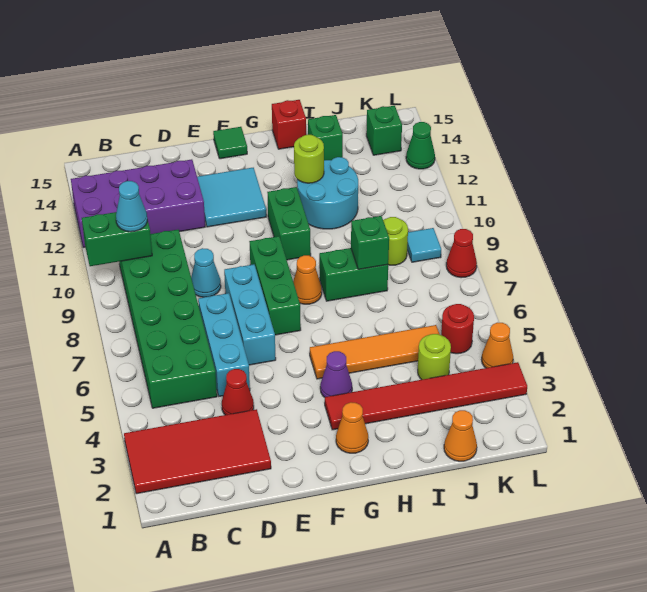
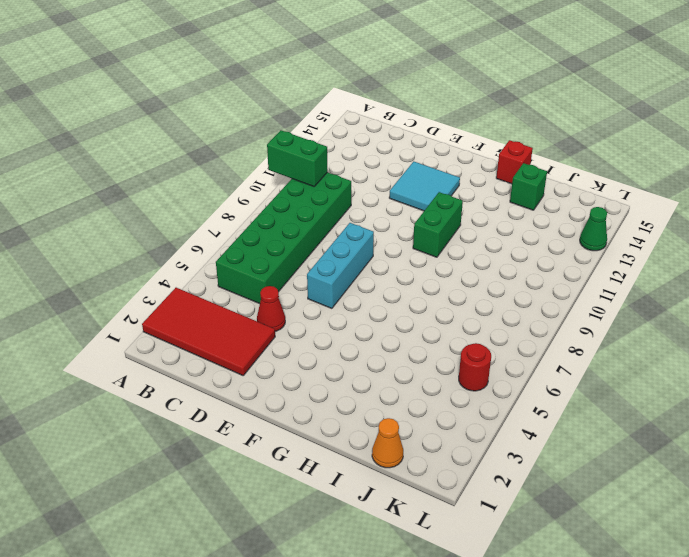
none -> purple 2x4 brick [71,159,205,248]
none -> cyan 1x3 brick [198,293,250,396]
none -> cyan 1x1 cone [191,248,221,297]
none -> green 1x3 brick [249,236,301,335]

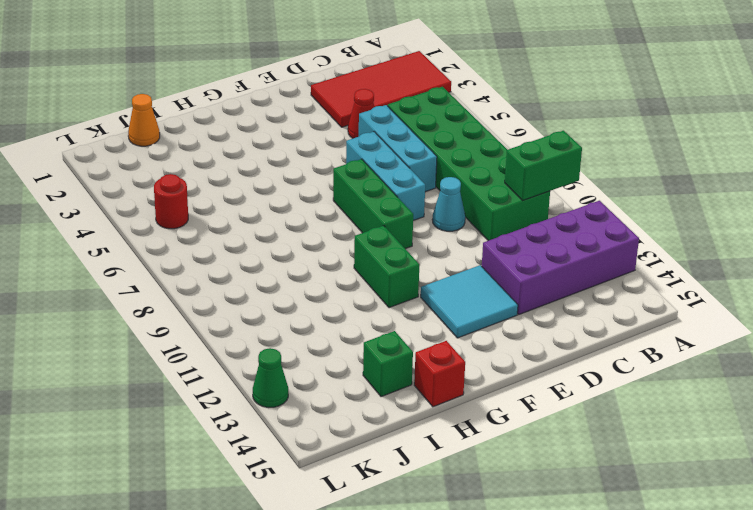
none -> green 1x1 tile [213,127,247,159]
none -> orange 1x1 cone [336,402,368,453]
none -> red 1x6 tile [325,362,527,430]
none -> purple 1x1 cone [320,351,352,397]

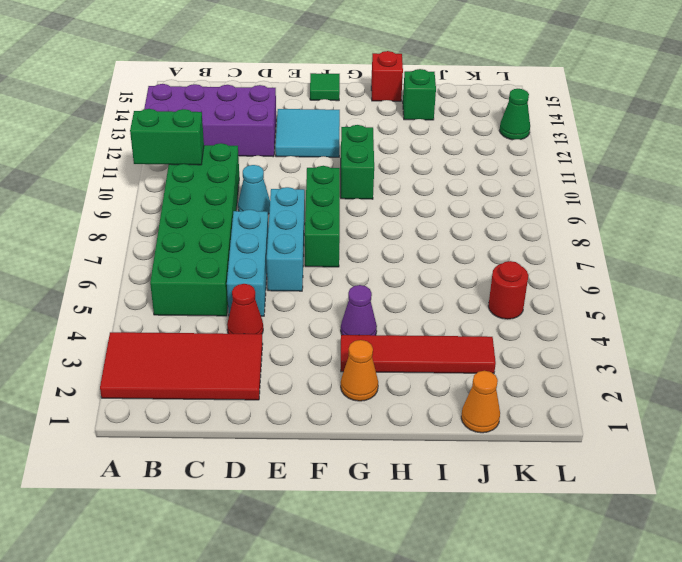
red 1x4 tile [341,335,496,373] -> red 1x6 tile [325,362,527,430]
none -> orange 1x4 tile [310,325,440,379]
none -> orange 1x1 cone [293,255,322,304]
none -> green 1x2 brick [319,248,388,301]
none -> cyan 2x2 round brick [297,157,358,229]

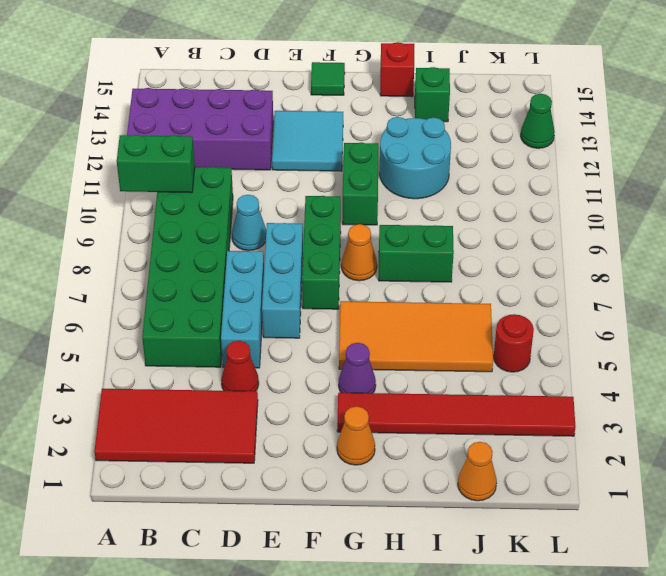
orange 2x4 tile [339,301,493,372] -> orange 1x4 tile [310,325,440,379]
none -> lime 1x1 round brick [418,334,451,380]
none -> lime 1x1 round brick [383,217,408,265]
none -> cyan 1x1 tile [407,228,441,262]
none -> green 1x1 brick [366,106,402,155]

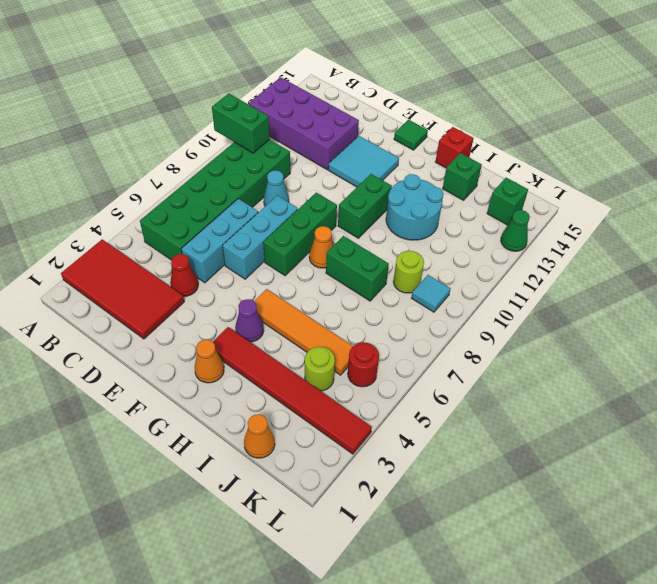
none -> orange 1x1 cone [482,323,513,368]
none -> red 1x1 cone [446,229,477,278]
none -> lime 1x1 round brick [294,135,324,183]
none -> green 1x1 brick [351,216,389,269]

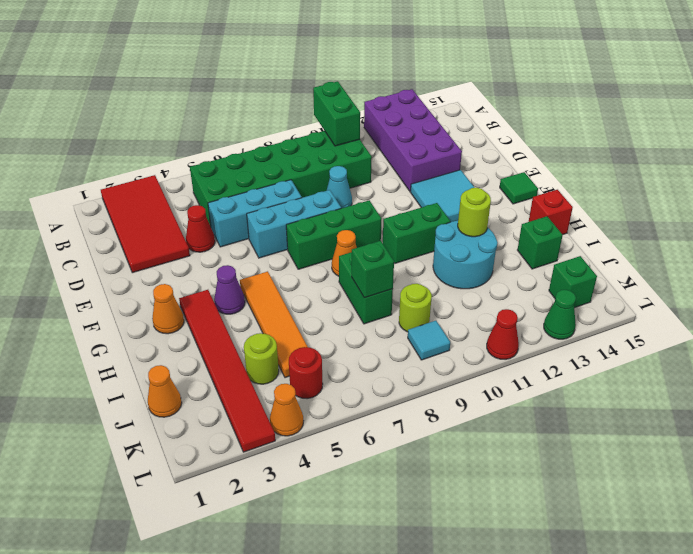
red 1x1 cone [487,309,519,359] -> red 1x1 cone moved to [446,229,477,278]
none -> cyan 1x1 cone [116,181,147,232]

